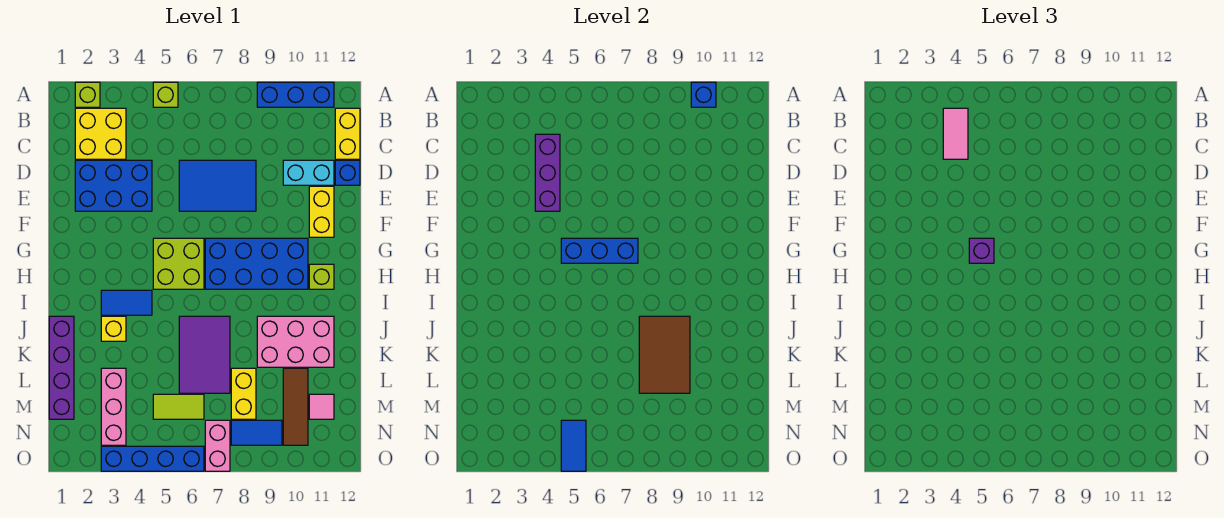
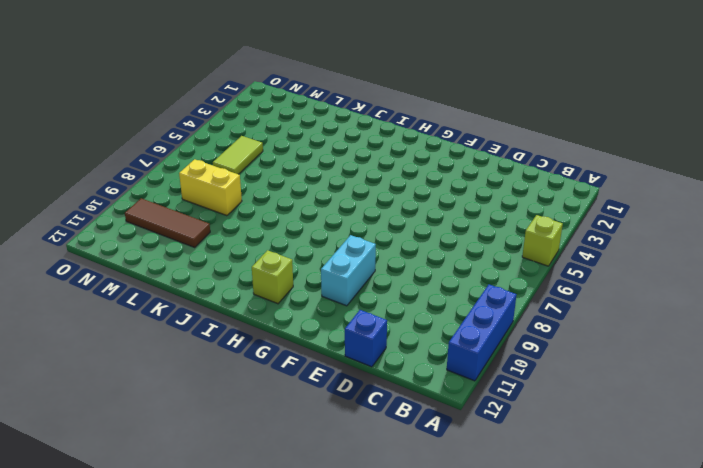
cyan 1x2 brick [321,235,376,306] -> cyan 1x2 brick moved to [283,160,334,185]
none -> lime 1x1 brick [75,82,100,107]
none -> yellow 2x2 brick [75,108,126,159]
none -> yellow 1x2 brick [335,108,360,159]
none -> blue 2x3 brick [75,160,152,211]

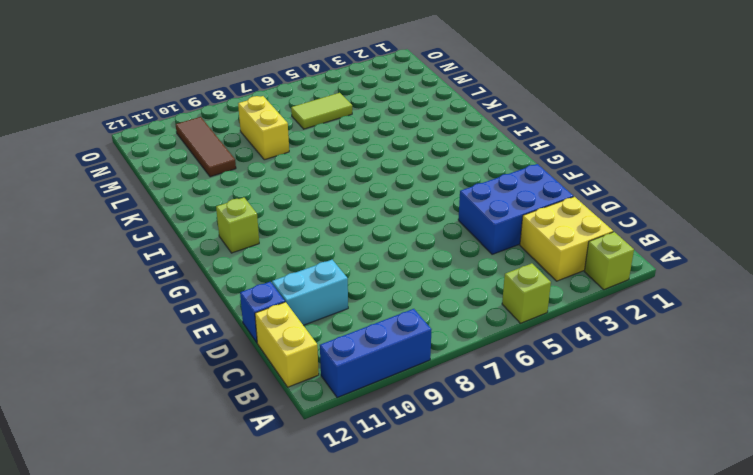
none -> blue 2x3 tile [179,160,256,211]
none -> yellow 1x2 brick [309,186,334,237]
none -> lime 2x2 brick [153,238,204,289]
none -> blue 2x4 brick [205,238,308,289]

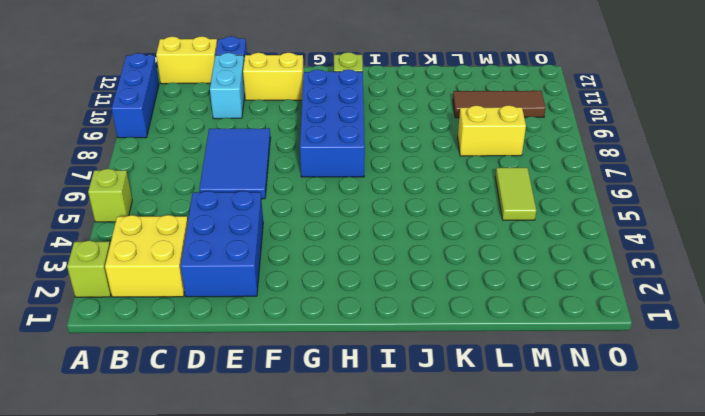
none -> lime 2x2 brick [153,238,204,289]
none -> blue 1x2 tile [101,290,152,315]
none -> purple 1x4 brick [49,316,74,419]
none -> yellow 1x1 brick [101,316,126,341]

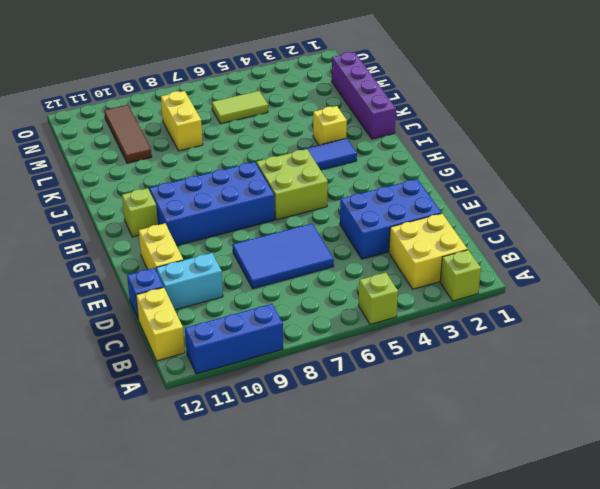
none -> purple 2x3 tile [179,316,230,393]
none -> pink 2x3 brick [257,316,334,367]
none -> pink 1x3 brick [101,368,126,445]
none -> pink 1x1 tile [309,394,334,419]

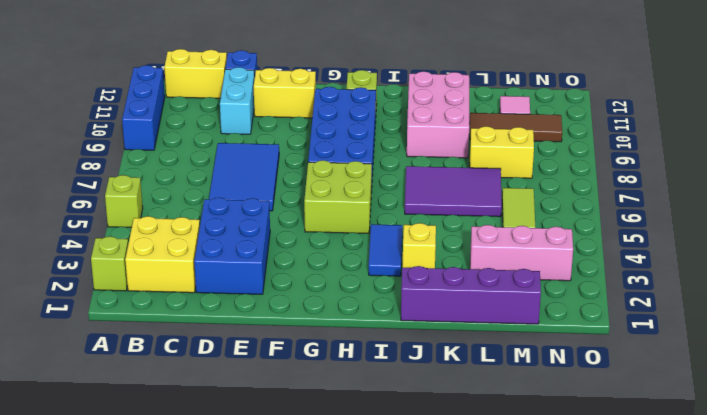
none -> pink 1x2 brick [205,420,230,471]
none -> blue 1x2 tile [231,420,282,445]
none -> blue 1x4 brick [101,446,204,471]
none -> blue 1x1 brick [691,82,716,107]

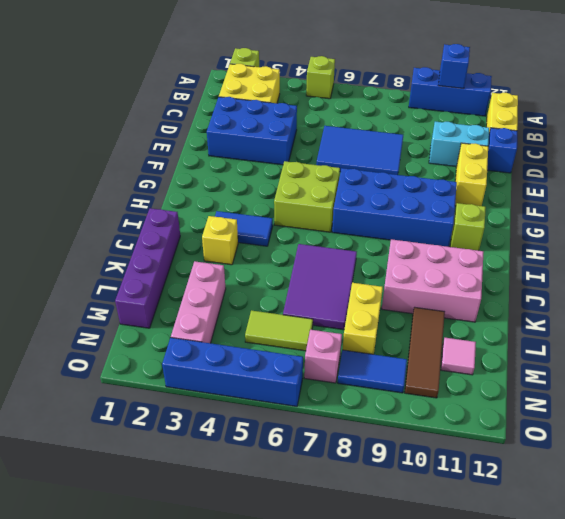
pink 1x1 brick [304,330,342,383] -> pink 1x2 brick [205,420,230,471]
none -> purple 1x3 brick [535,134,560,211]
none -> blue 1x3 brick [561,238,638,263]
none -> brown 2x3 tile [639,316,690,393]
none -> blue 1x2 tile [561,420,586,471]

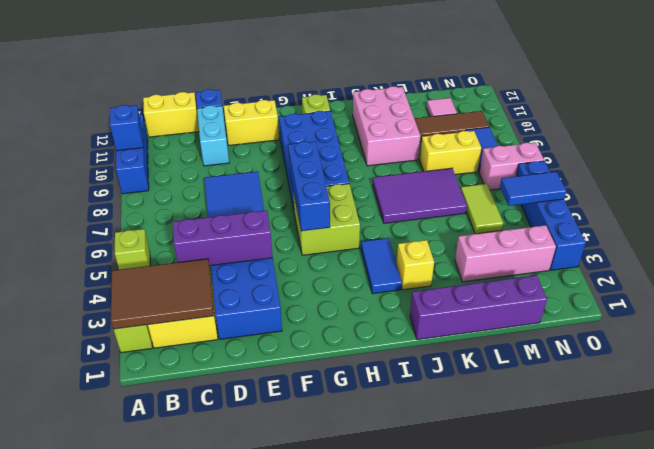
brown 2x3 tile [111,259,214,329] -> brown 2x3 tile moved to [639,316,690,393]
none -> pink 1x2 tile [943,108,968,159]
none -> purple 1x1 brick [969,238,994,263]

